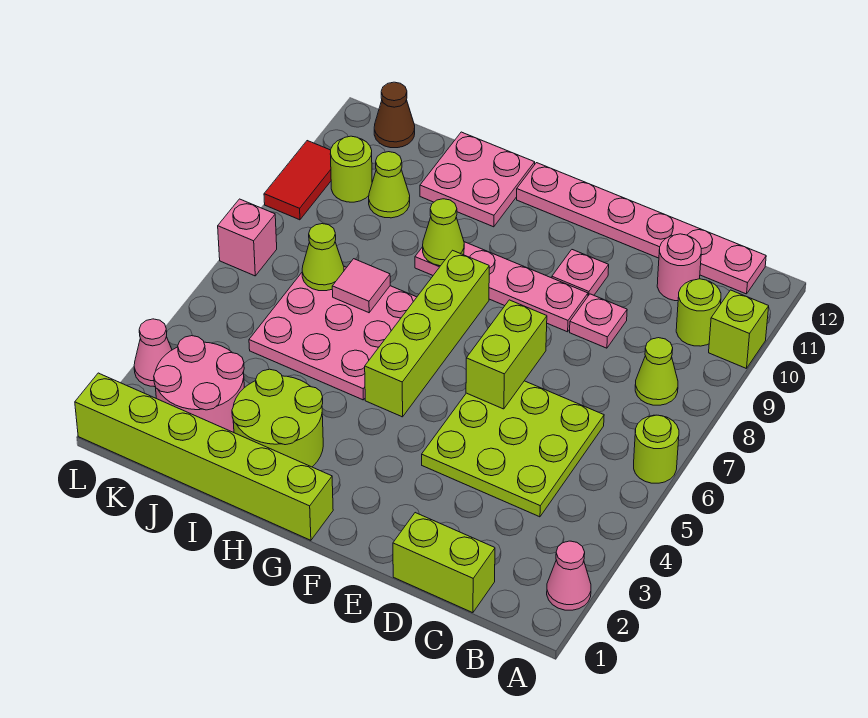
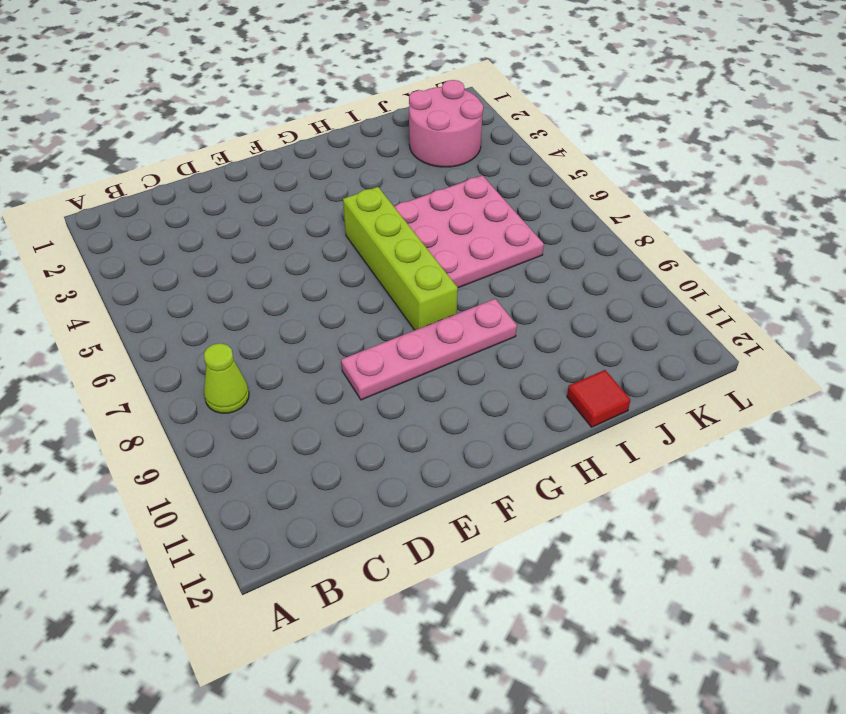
red 1x1 tile [567,370,631,427] -> pink 2x2 plate [420,132,535,227]
none -> pink 1x1 cone [547,541,591,610]
none -> lime 1x1 round brick [634,415,679,483]
none -> lime 1x1 brick [709,290,769,369]

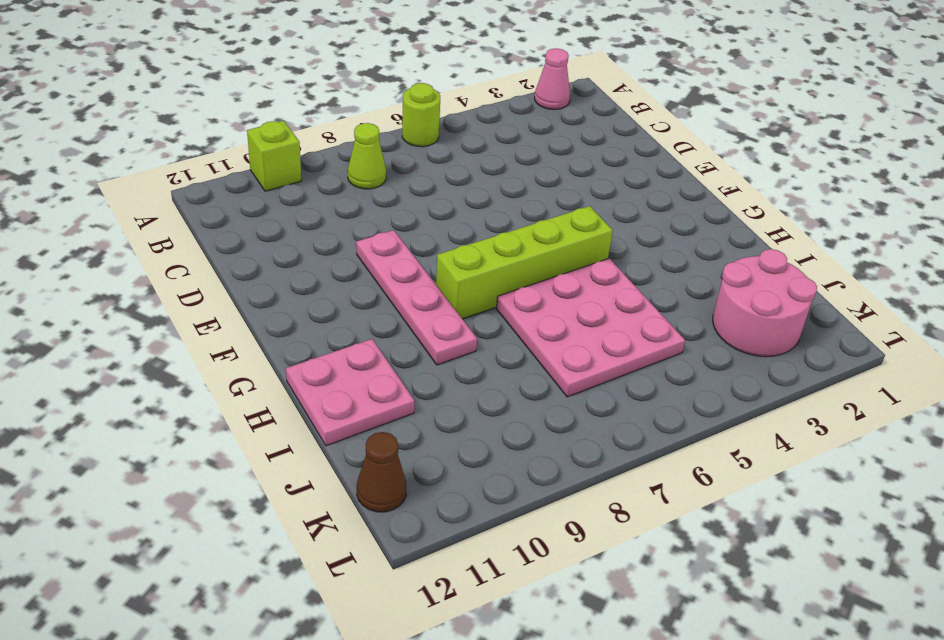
none -> lime 1x1 round brick [676,279,721,346]
none -> pink 1x6 plate [517,163,766,294]
none -> lime 1x2 brick [393,513,495,613]

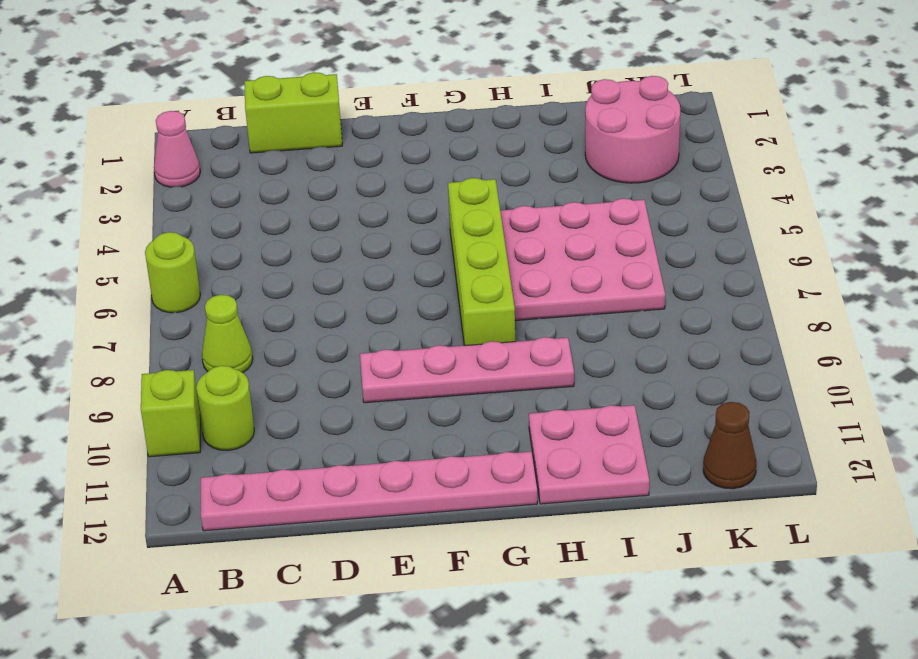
none -> lime 3x3 plate [422,381,604,517]
none -> pink 1x1 round brick [657,234,701,301]
none -> pink 1x1 plate [570,294,627,348]

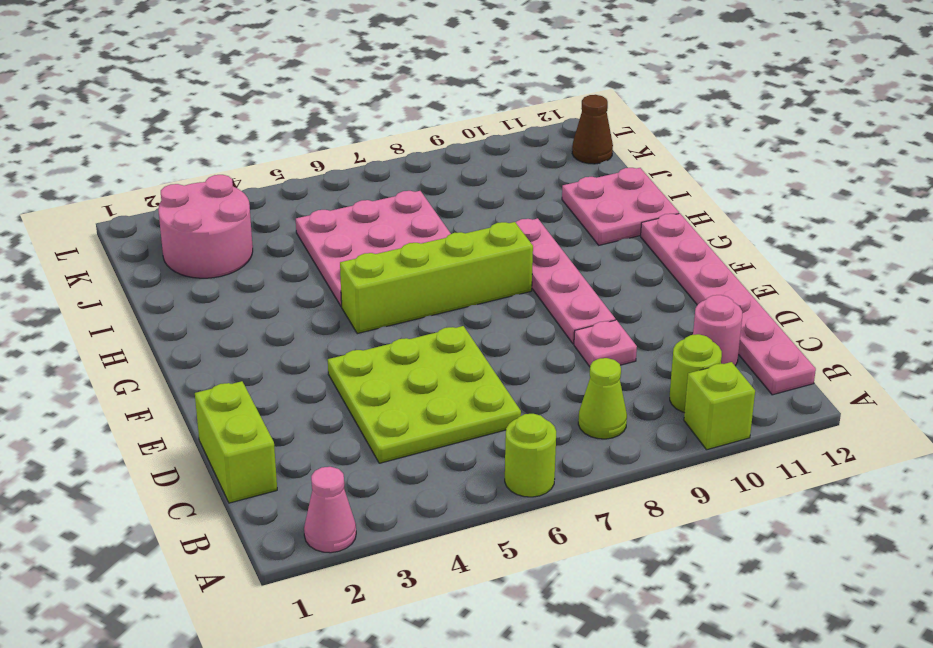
none -> pink 1x1 plate [552,250,609,296]
none -> lime 1x6 brick [75,373,333,540]
none -> lime 2x2 round brick [232,369,323,467]

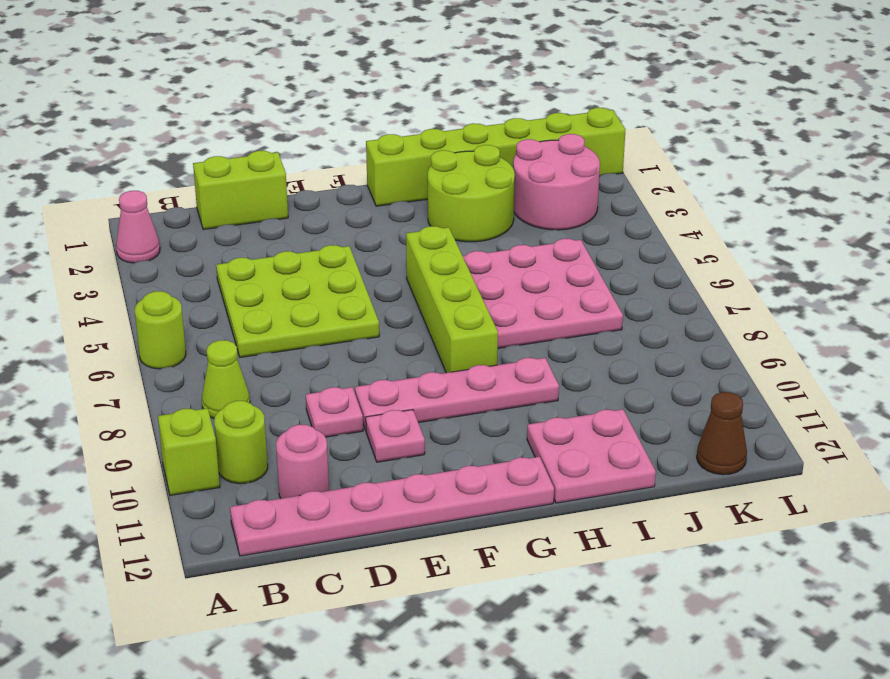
none -> lime 1x1 cone [369,152,410,218]
none -> lime 1x1 round brick [330,136,372,202]
none -> pink 1x1 cone [134,319,172,387]

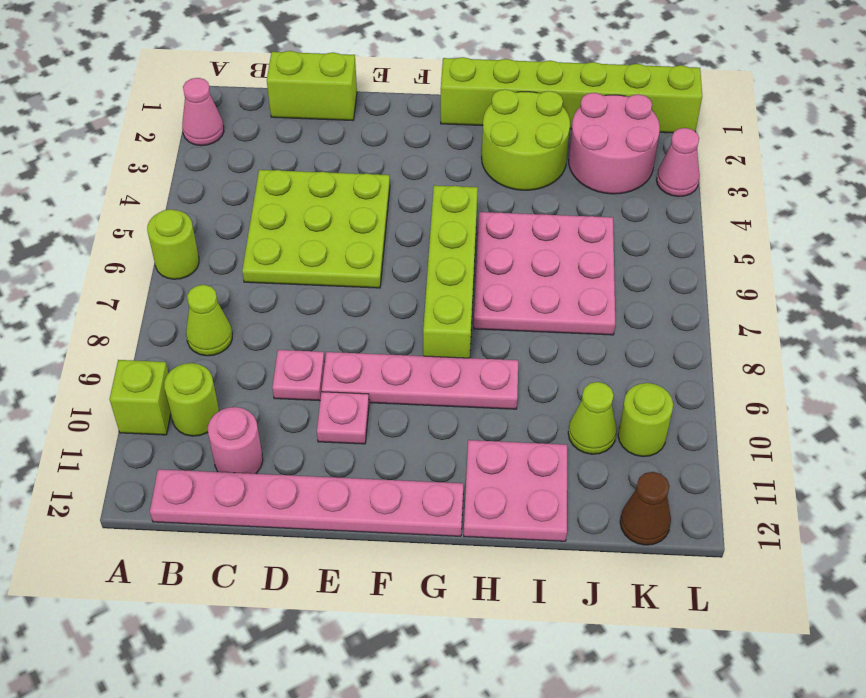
none -> pink 1x1 brick [218,199,277,276]
none -> red 1x2 tile [264,141,331,220]
none -> lime 1x2 brick [466,300,547,409]

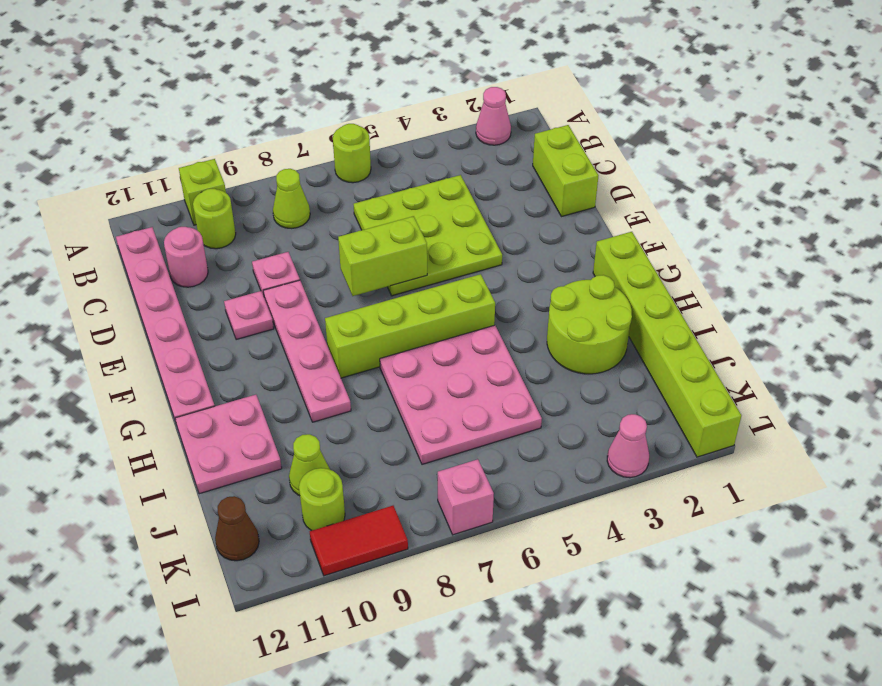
none -> pink 2x2 round brick [154,336,244,433]
none -> lime 1x1 cone [423,199,464,266]
none -> pink 1x1 tile [332,259,390,313]

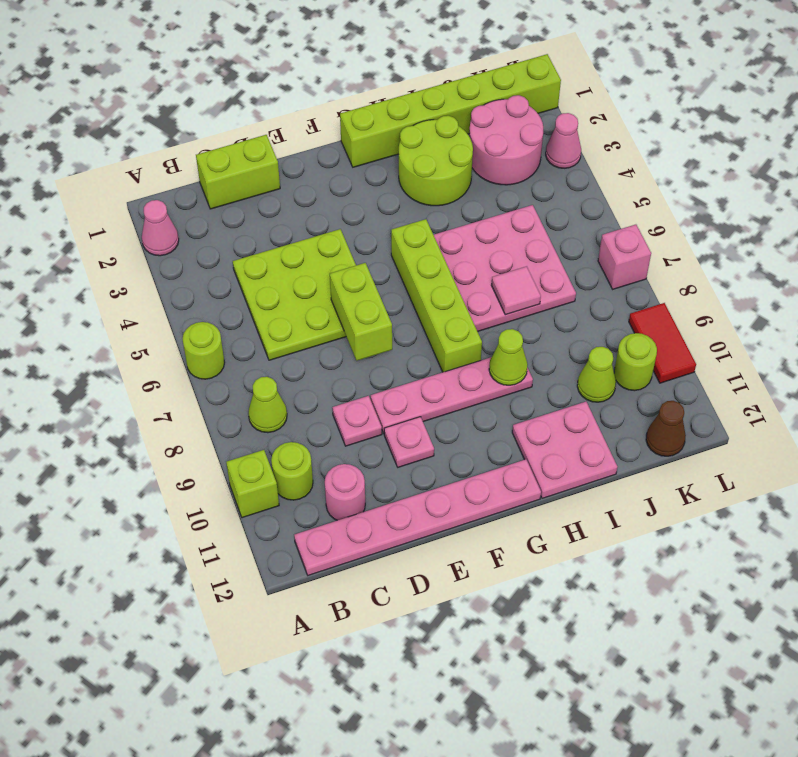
none -> lime 1x1 cone [302,224,344,291]

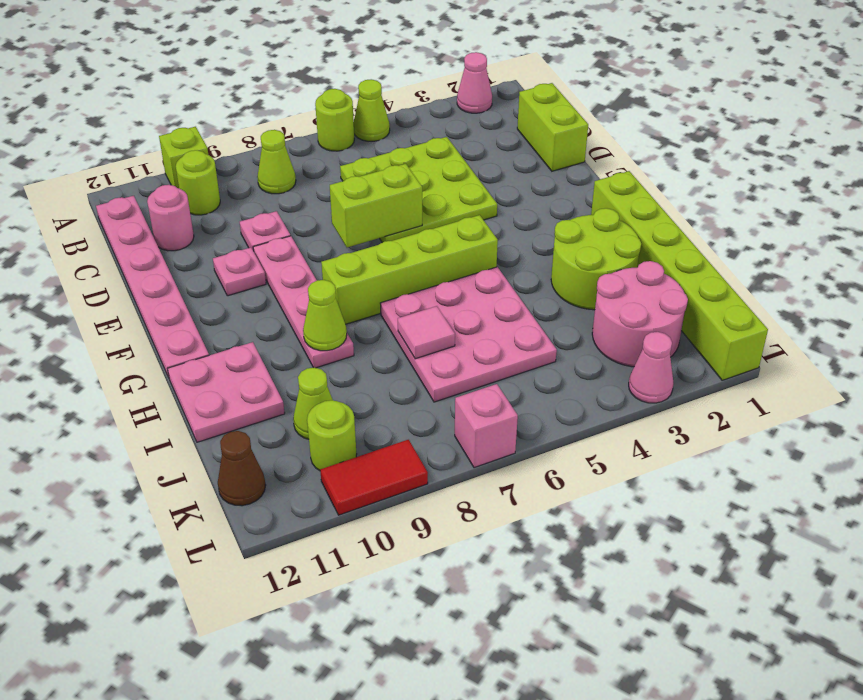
lime 1x1 cone [354,79,390,141] -> lime 1x1 cone moved to [302,224,344,291]

